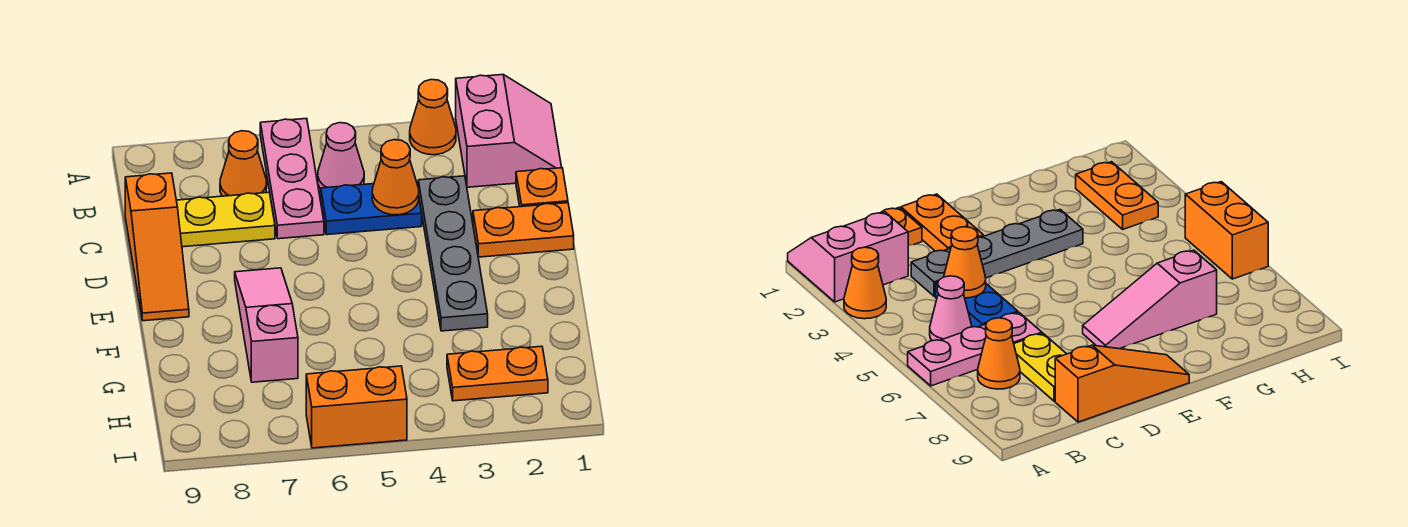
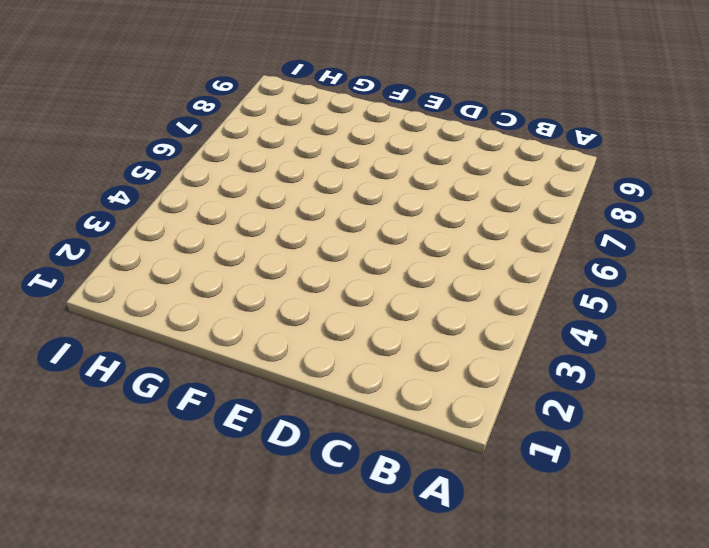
none -> pink 2x2 slope [456,75,562,187]
none -> orange 1x1 cone [410,79,456,155]
none -> pink 1x3 plate [260,118,324,239]

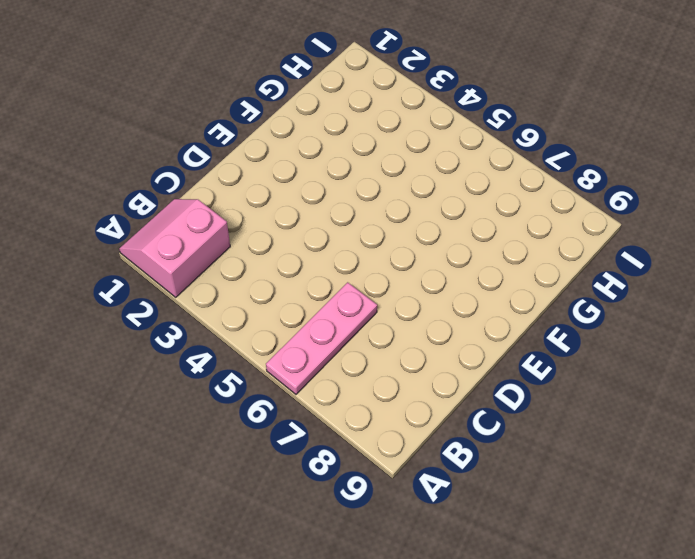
none -> orange 1x1 cone [410,79,456,155]
none -> pink 1x1 cone [318,123,364,189]
none -> orange 1x1 cone [220,131,267,196]

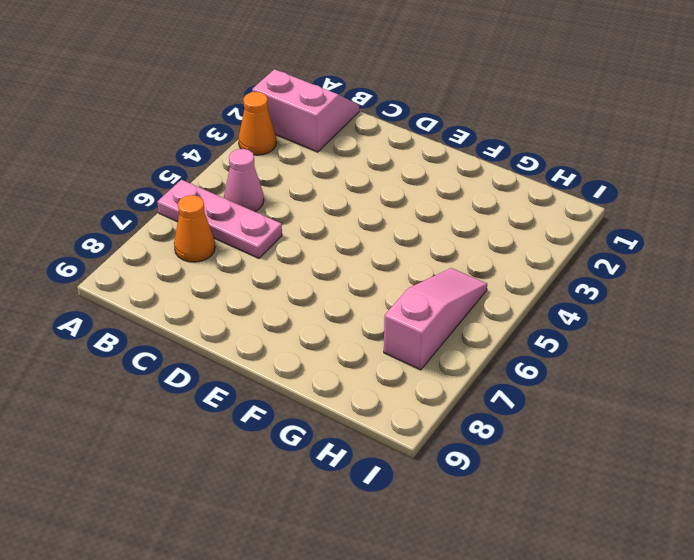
pink 1x3 slope [384,268,487,370] -> pink 1x3 slope turned to [235,268,298,382]
none -> orange 1x1 plate [516,168,568,207]
none -> grey 1x4 plate [418,176,488,331]
none -> blue 1x2 plate [321,184,422,235]

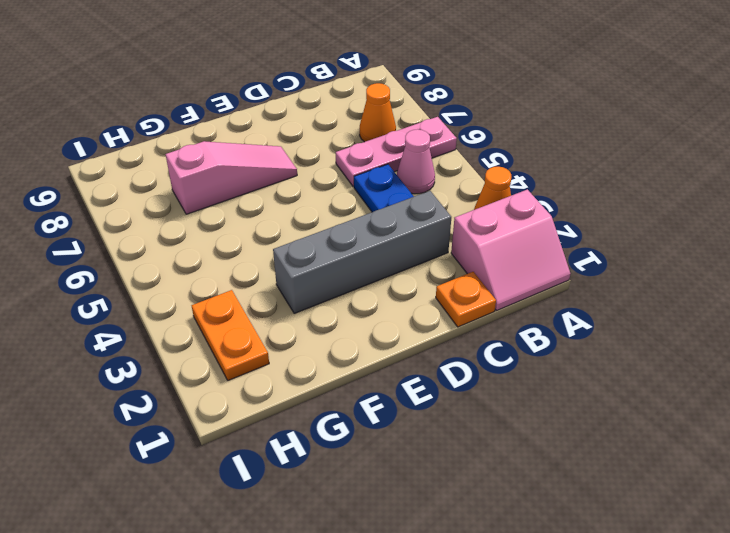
grey 1x4 brick [273,191,451,313] -> grey 1x4 plate [418,176,488,331]
none -> yellow 1x2 plate [176,192,275,247]
none -> orange 1x3 slope [125,173,189,321]
none -> orange 1x2 plate [473,203,574,257]

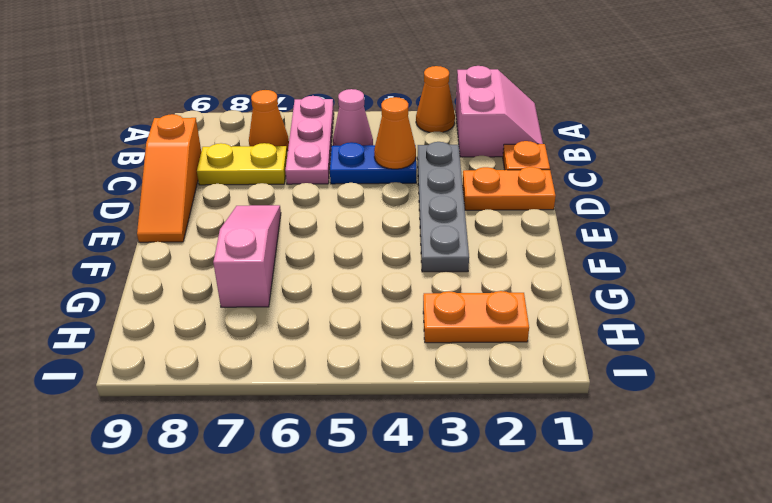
none -> orange 1x2 brick [306,366,407,448]

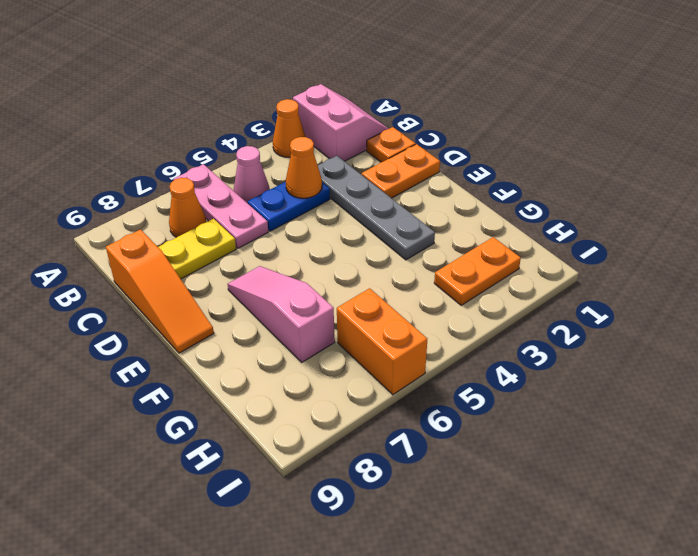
orange 1x2 brick [337,288,427,395] -> orange 1x2 brick turned to [306,366,407,448]

